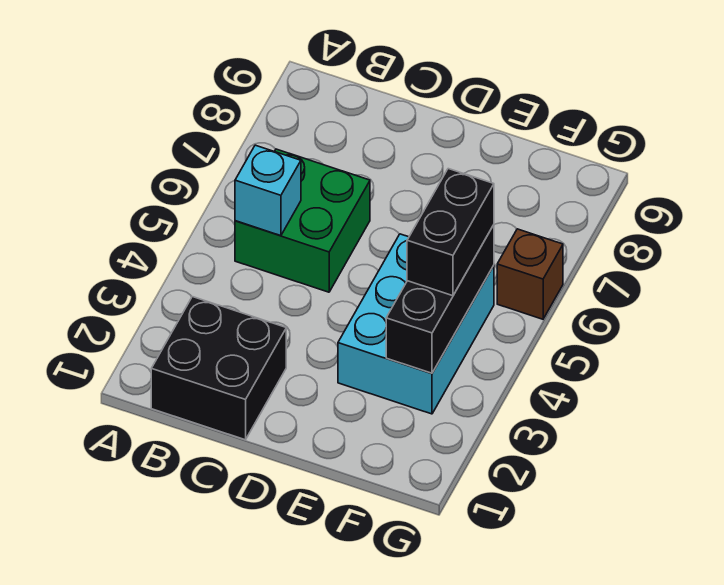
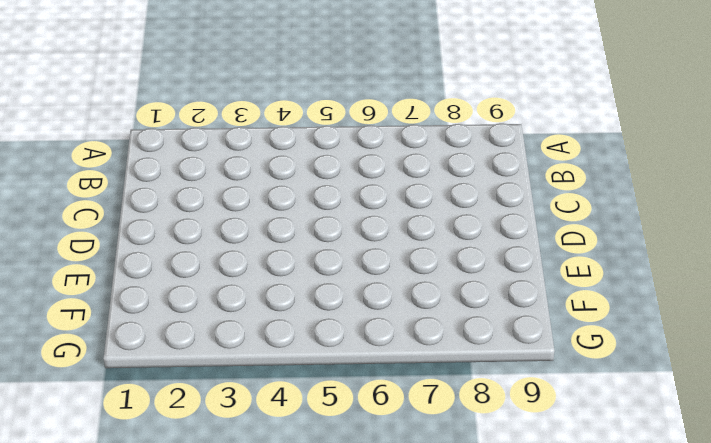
none -> black 2x2 brick [151,297,286,440]
none -> green 2x2 brick [235,149,370,292]

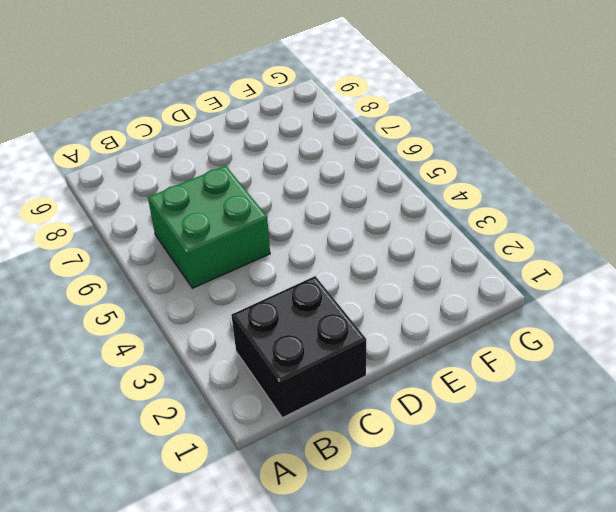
none -> cyan 2x3 brick [338,234,494,414]
none -> brown 1x1 brick [497,229,563,319]

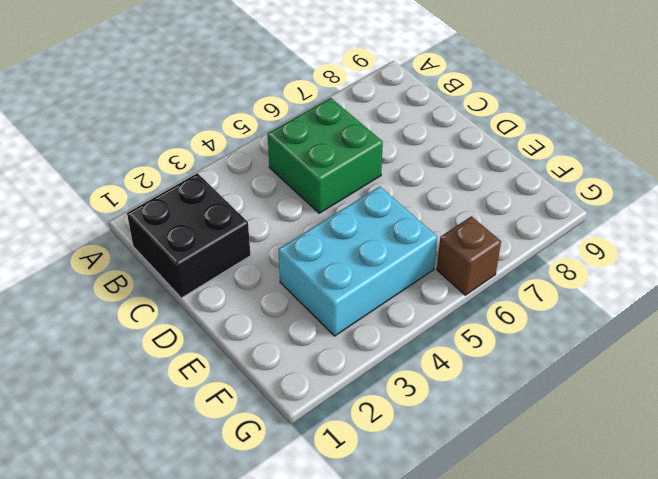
none -> cyan 1x1 brick [235,145,301,236]
none -> black 1x3 brick [386,225,494,373]

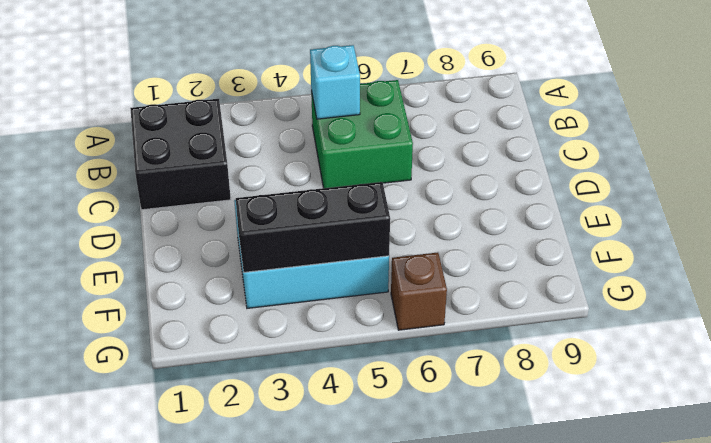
none -> black 1x2 brick [407,169,494,296]

